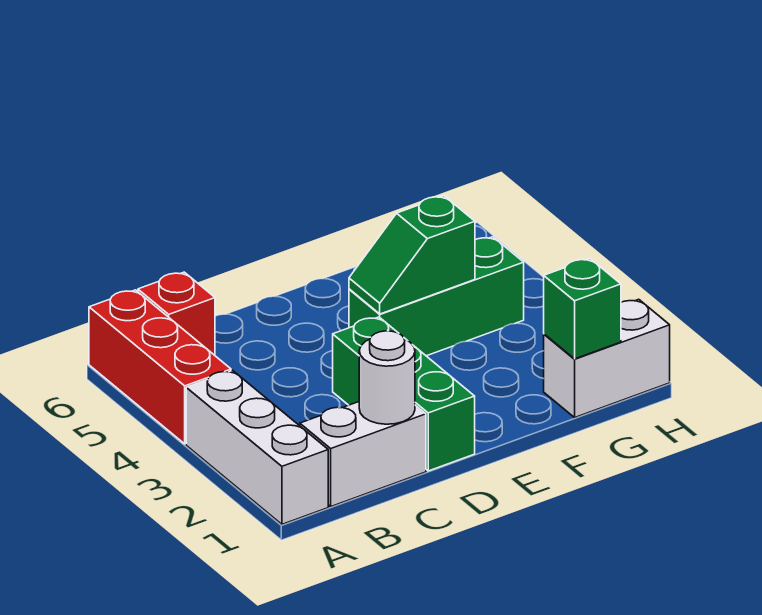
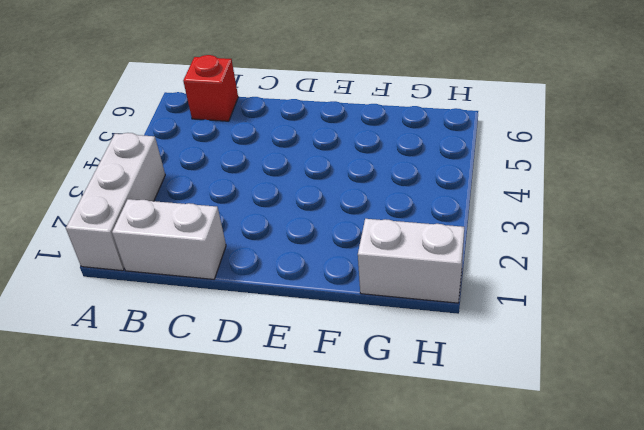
none -> red 1x3 brick [89,290,231,444]
none -> green 1x3 brick [333,317,475,471]

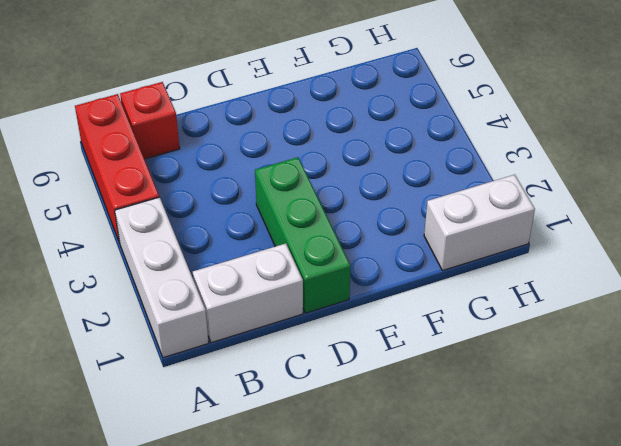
none -> green 1x3 brick [349,237,524,356]
none -> white 1x1 round brick [359,331,415,424]

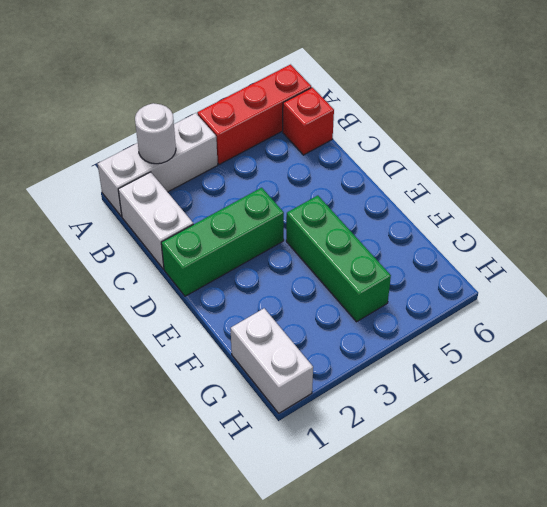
white 1x1 round brick [135,103,176,164] -> white 1x1 round brick moved to [359,331,415,424]
none -> green 1x2 slope [349,196,475,314]
none -> green 1x1 brick [544,259,621,359]

